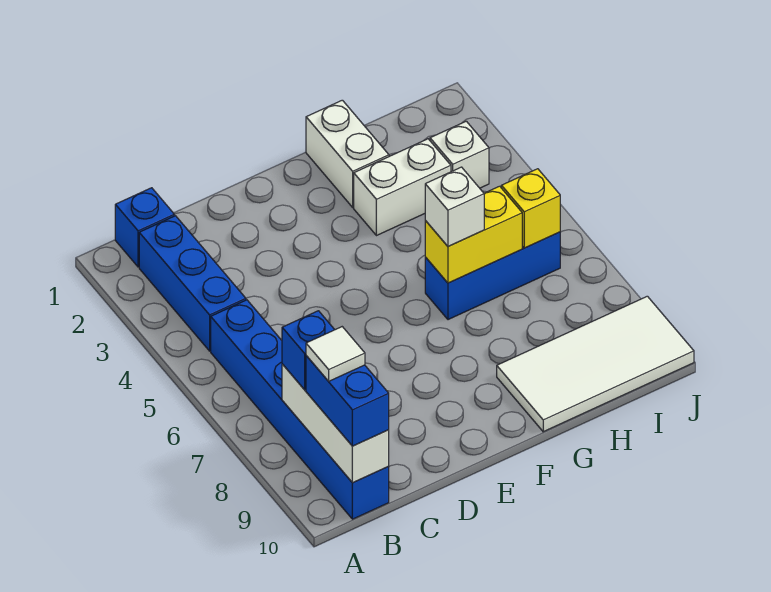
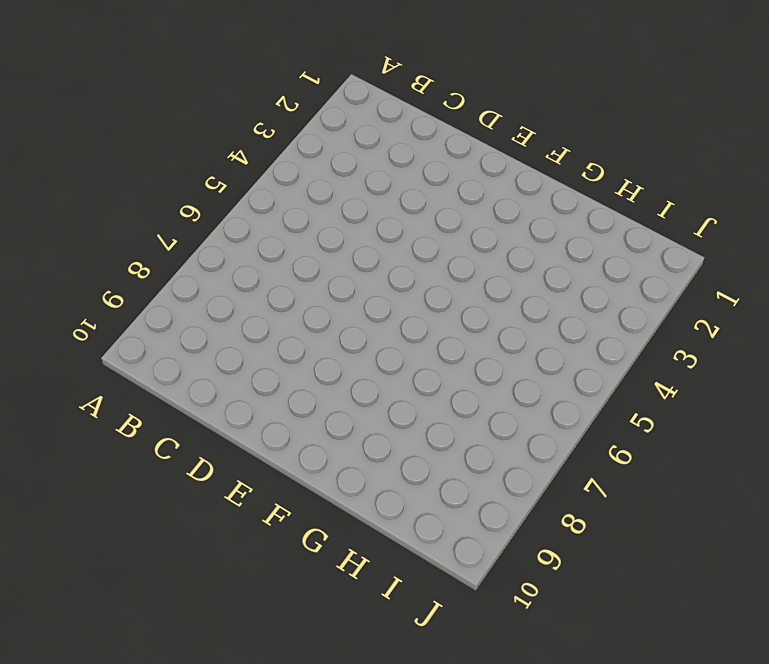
none -> blue 1x1 brick [115,188,174,267]
none -> blue 1x3 brick [139,216,246,351]
none -> blue 1x6 brick [211,300,389,519]

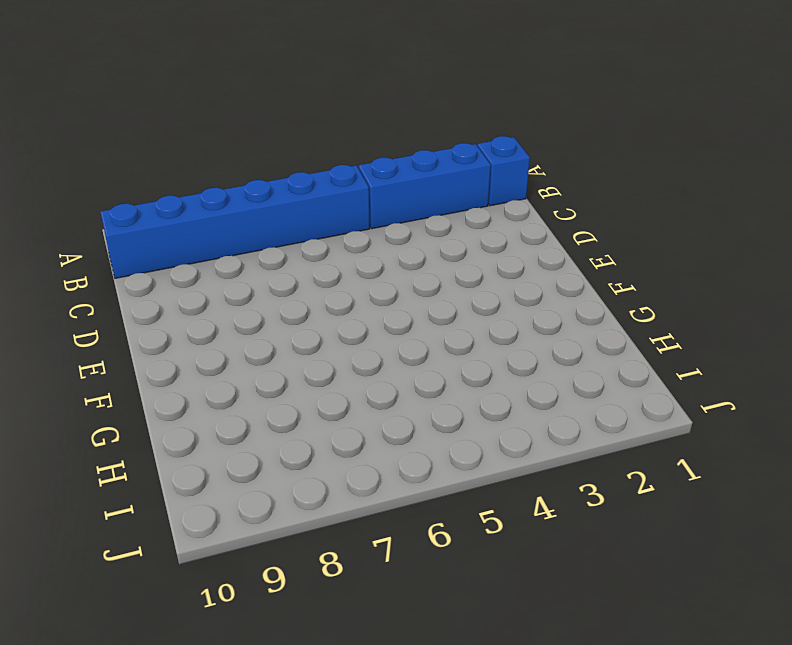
none -> white 1x2 brick [306,100,389,207]
none -> white 1x2 brick [354,139,451,236]
none -> blue 1x3 brick [425,232,560,320]

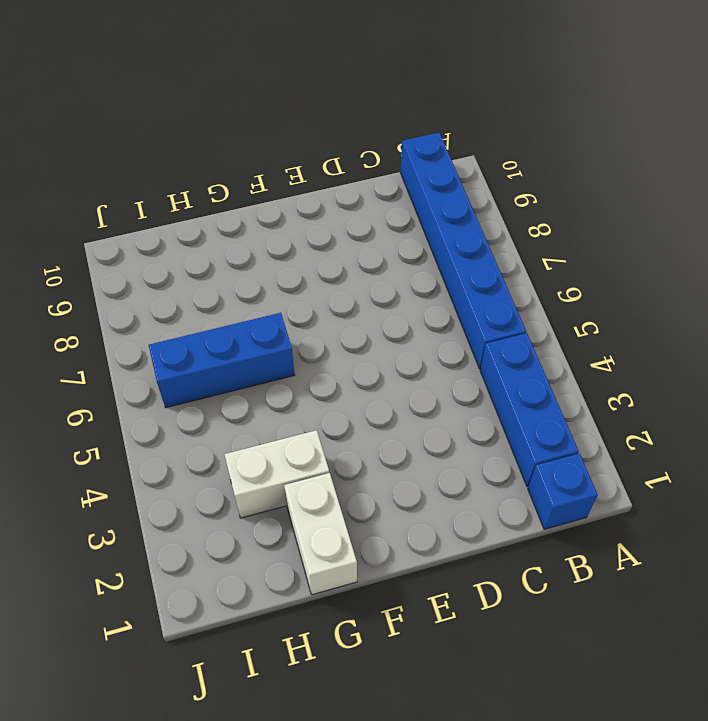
none -> white 2x4 tile [497,296,694,432]
none -> white 1x1 brick [430,121,489,188]
none -> white 1x3 brick [282,364,389,483]

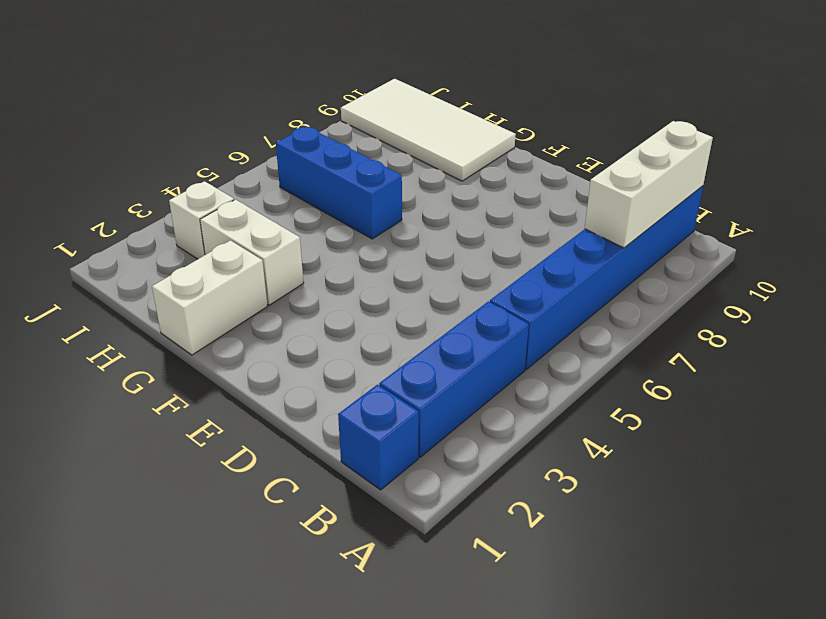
none -> yellow 1x2 brick [425,186,522,283]
none -> yellow 1x1 brick [501,169,560,248]
none -> blue 1x1 brick [282,311,335,390]

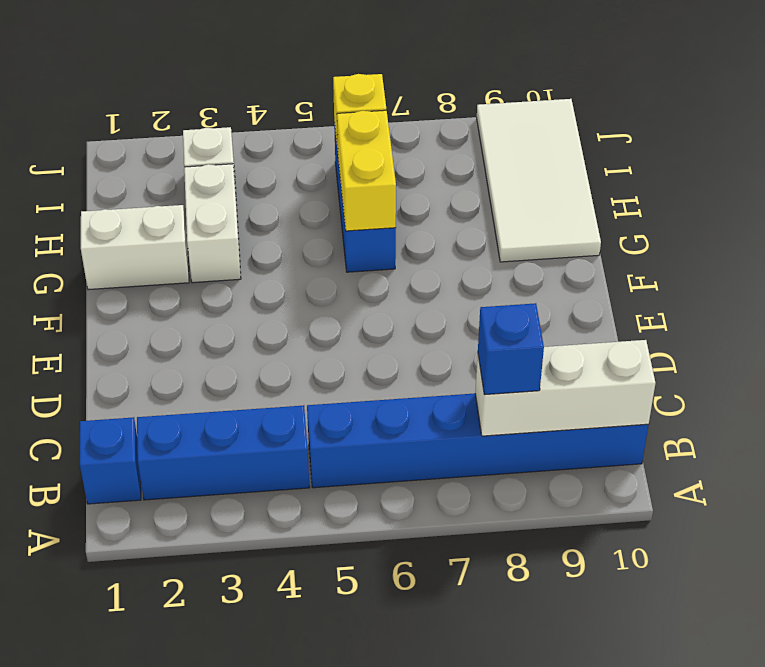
none -> blue 1x2 brick [306,356,389,446]
none -> white 1x1 brick [425,167,484,246]
none -> white 1x1 tile [306,327,365,381]

